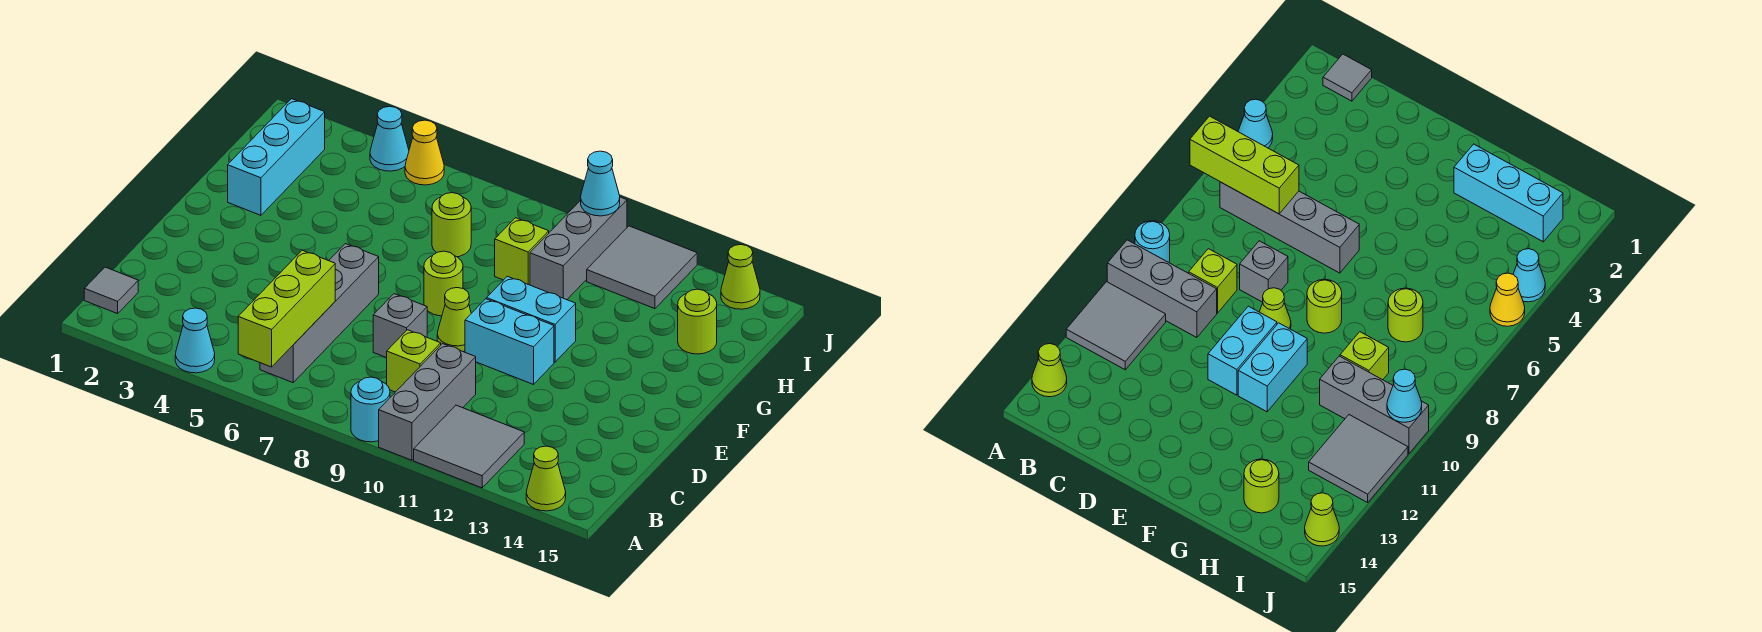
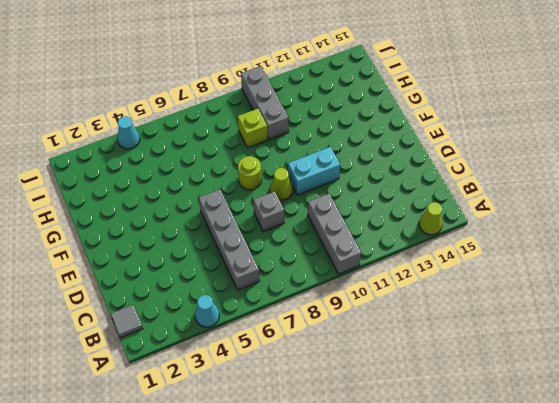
none -> cyan 1x1 round brick [351,377,390,442]
none -> grey 2x2 tile [414,405,524,488]
none -> lime 1x1 brick [387,330,441,392]

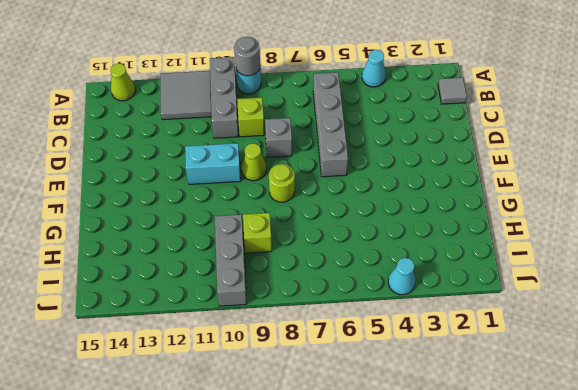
grey 1x1 round brick [234,37,260,76] -> none
none -> cyan 1x2 brick [487,276,576,362]
none -> cyan 1x3 brick [228,99,325,215]
none -> lime 1x1 round brick [432,193,471,257]

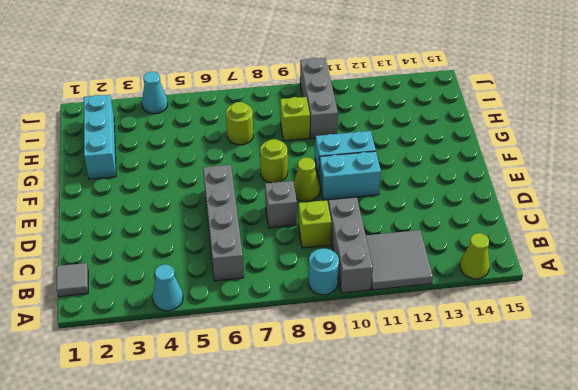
none -> lime 1x1 round brick [678,289,717,354]
none -> grey 2x2 tile [587,226,697,309]
none -> yellow 1x1 cone [405,120,444,185]

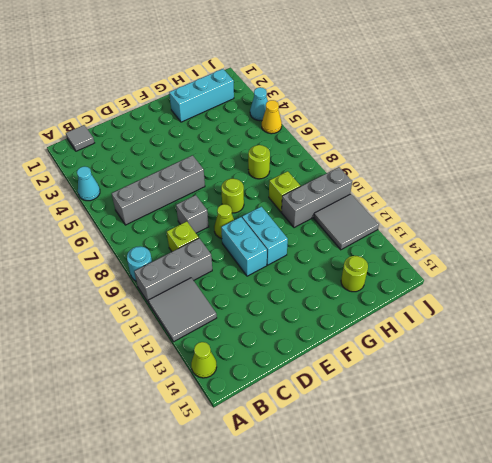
none -> lime 1x1 cone [721,245,760,309]
none -> lime 1x3 brick [238,250,335,367]
none -> cyan 1x1 cone [581,151,620,216]

